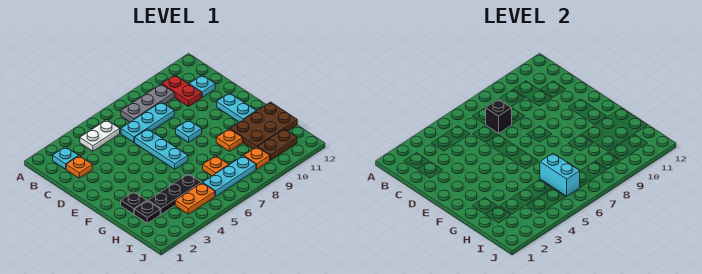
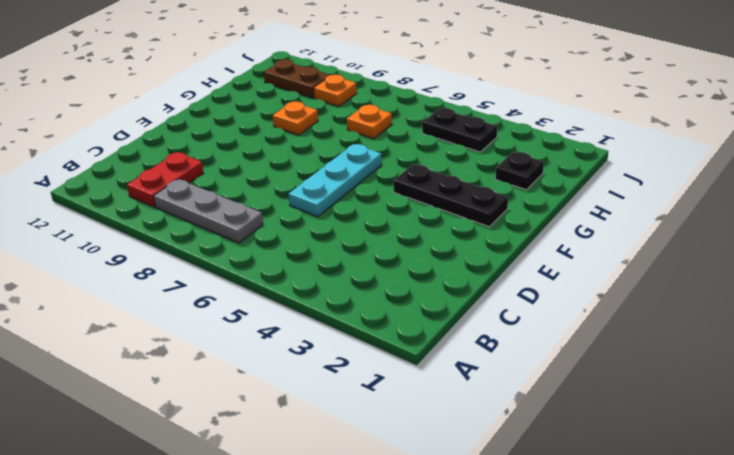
black 1x3 plate [394,164,508,227] -> black 1x3 plate moved to [148,174,201,214]
black 1x2 plate [422,108,497,152] -> orange 1x2 plate [175,183,215,214]
none -> cyan 1x1 plate [53,147,79,169]
none -> white 1x2 plate [80,120,120,151]
none -> orange 1x1 plate [66,156,92,178]

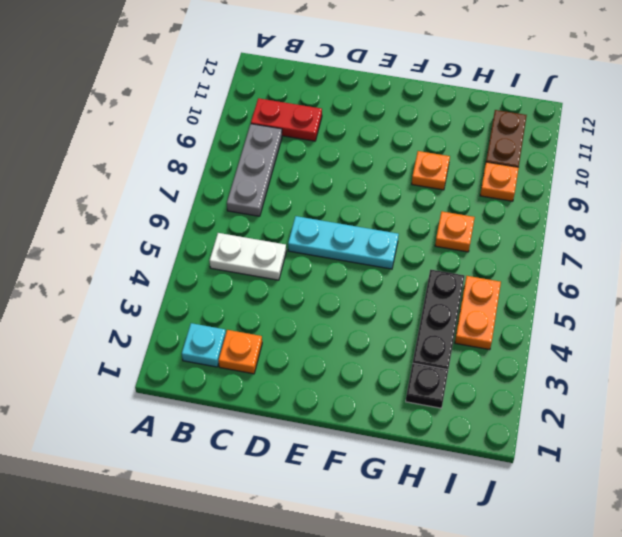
white 1x2 plate [210,233,286,280] -> white 1x2 plate turned to [80,120,120,151]
none -> cyan 1x3 plate [121,102,174,142]
none -> cyan 1x1 plate [189,75,215,97]
none -> cyan 1x1 plate [176,120,202,142]

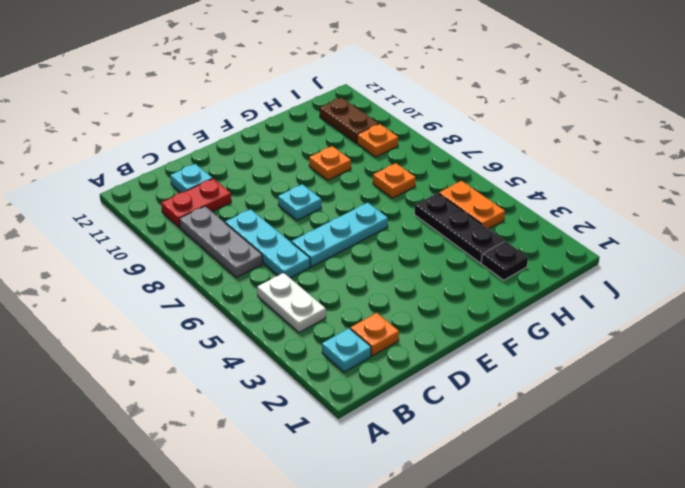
none -> cyan 1x2 plate [217,93,256,122]
none -> black 1x1 plate [121,192,147,214]
none -> brown 2x3 plate [230,102,297,149]

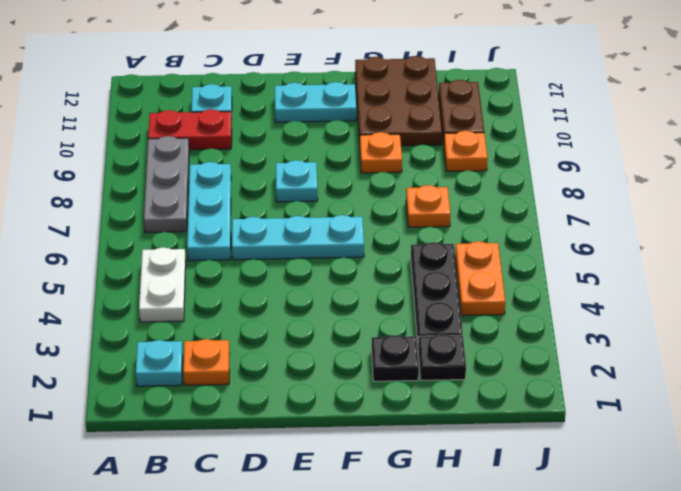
none -> cyan 1x3 plate [203,156,256,196]
none -> black 1x1 brick [486,99,512,133]
none -> cyan 1x2 brick [540,153,580,196]

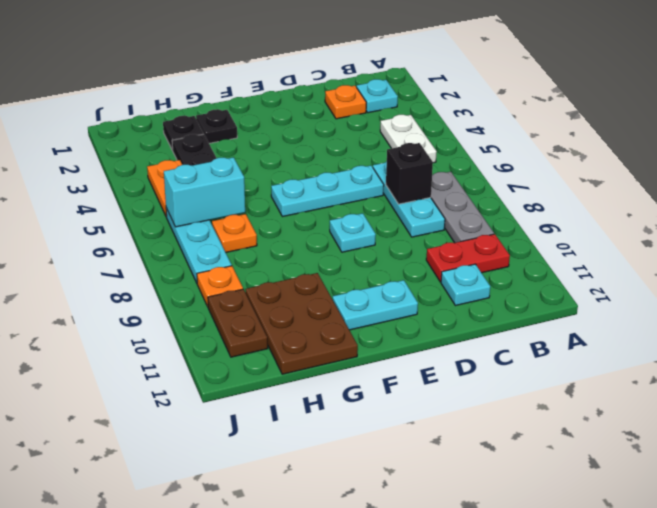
none -> orange 1x1 plate [216,129,243,151]

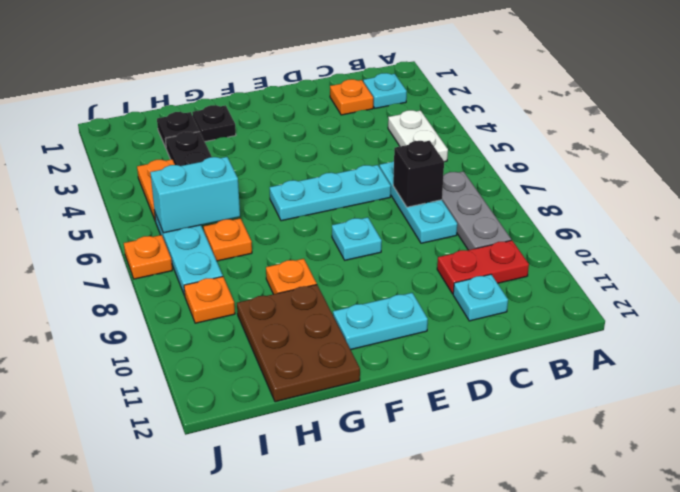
orange 1x1 plate [124,235,172,279] -> none
none -> brown 1x2 plate [258,129,297,160]

